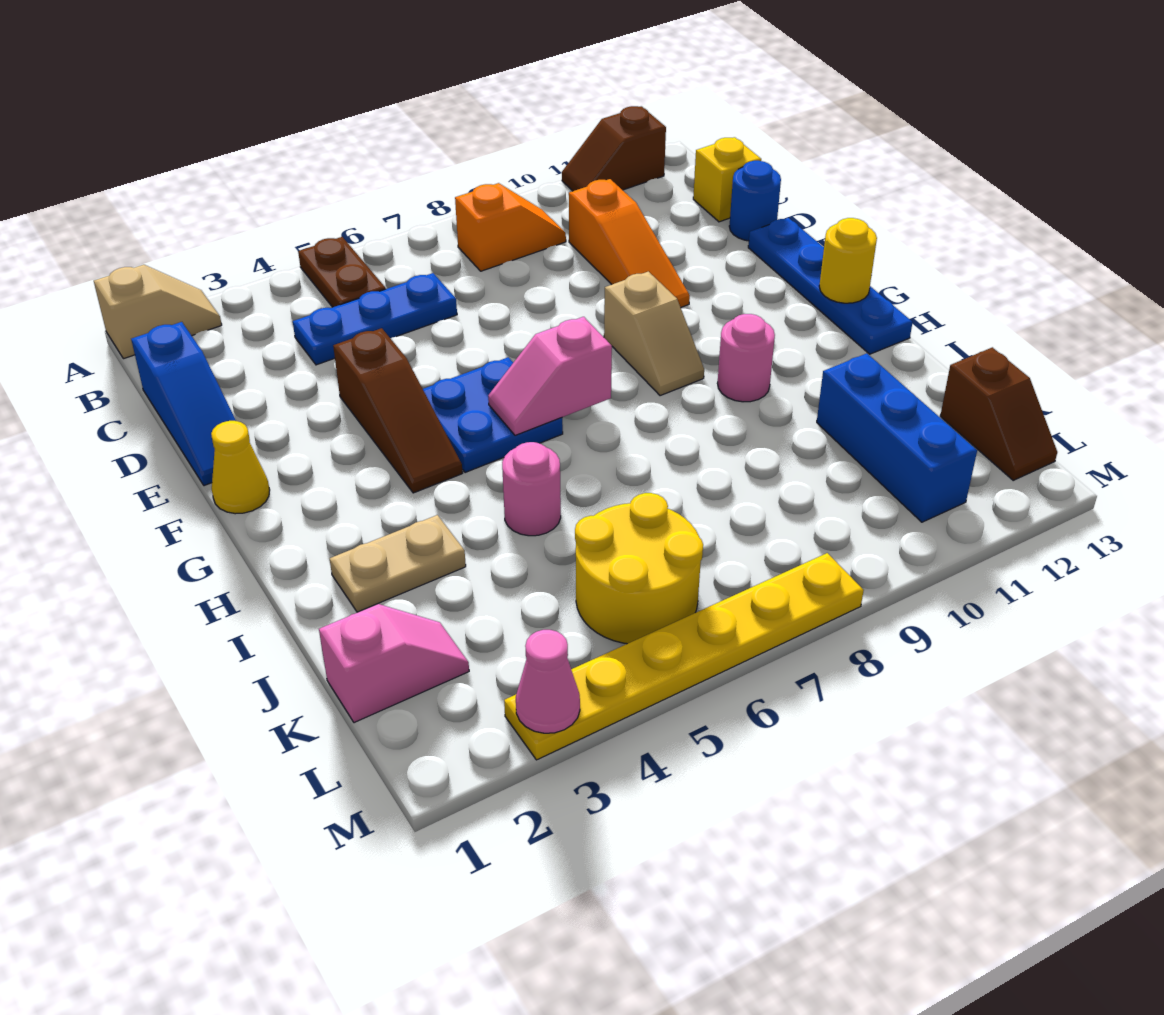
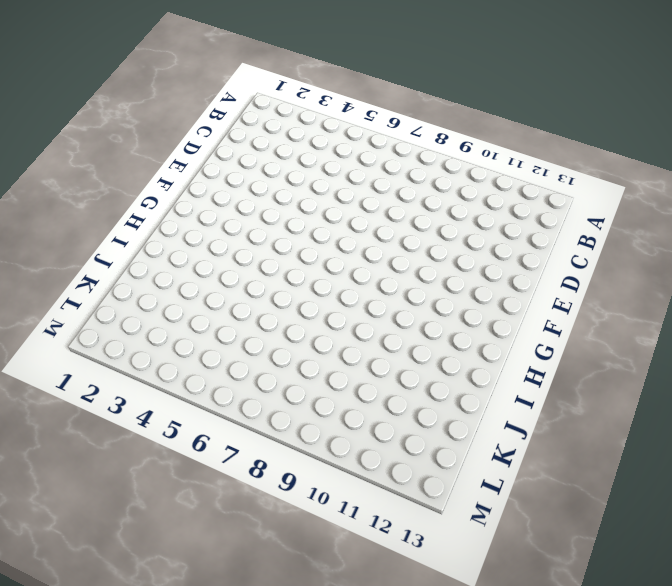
none -> tan 1x2 slope [94,265,222,359]
none -> brown 1x2 plate [298,237,386,307]
none -> brown 1x2 slope [562,106,666,191]

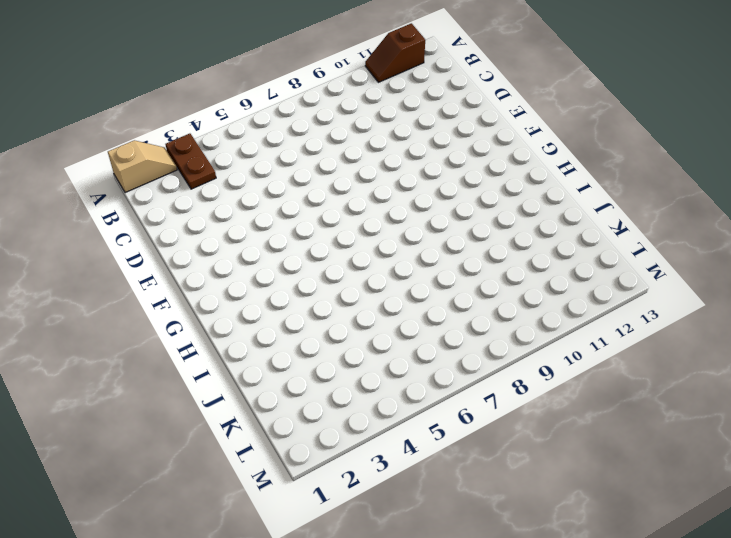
brown 1x2 plate [166,134,216,189] -> brown 1x2 plate moved to [298,237,386,307]
none -> orange 1x2 slope [455,183,566,271]
none -> blue 1x3 slope [131,322,236,486]
none -> blue 1x3 plate [293,273,457,365]

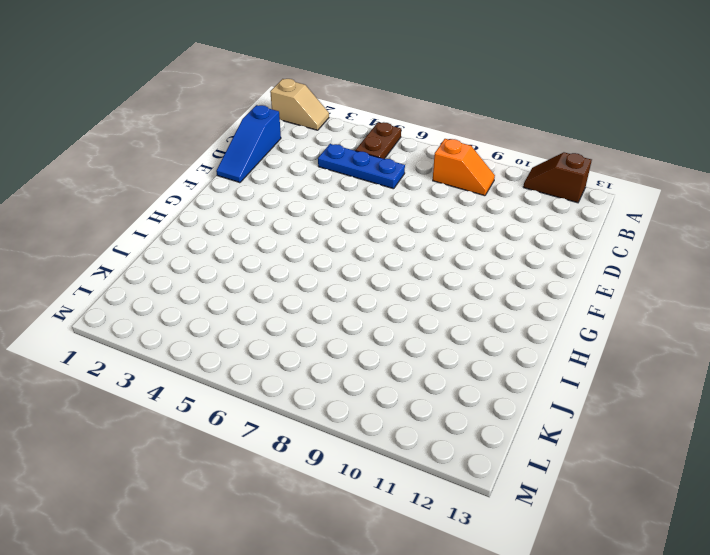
none -> orange 1x3 slope [569,179,690,307]
none -> yellow 1x1 brick [693,137,761,222]
none -> blue 1x1 round brick [729,161,781,241]

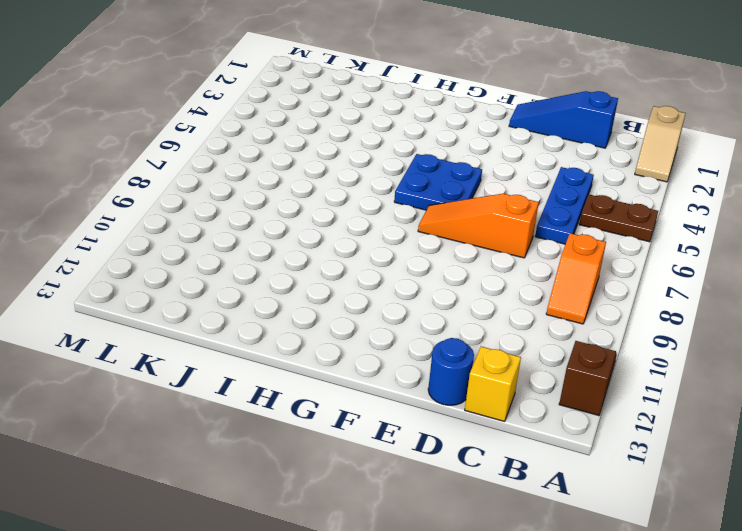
orange 1x3 slope [418,194,539,258] -> orange 1x3 slope moved to [569,179,690,307]
none -> brown 1x3 slope [333,328,463,493]
none -> blue 1x4 plate [748,218,913,354]
none -> yellow 1x1 cone [211,421,270,514]

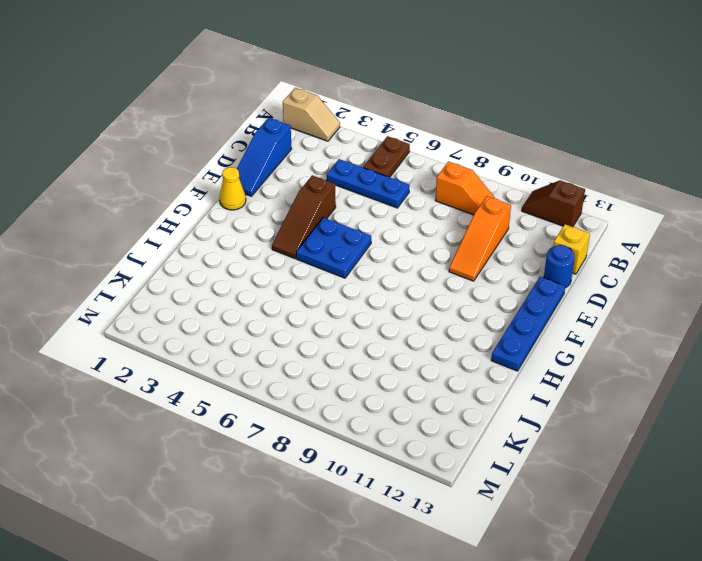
none -> tan 1x2 slope [604,271,704,396]
none -> pink 1x1 round brick [717,314,775,402]
none -> tan 1x2 plate [330,515,466,612]

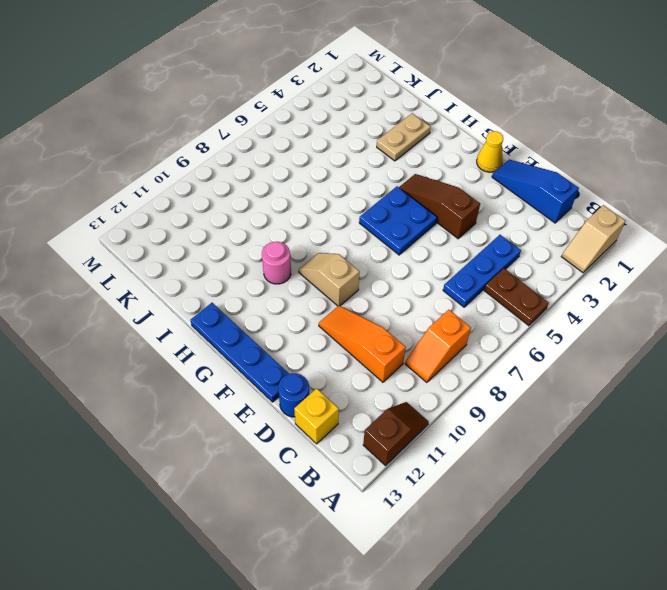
none -> pink 1x1 round brick [502,442,561,536]
none -> blue 1x3 brick [817,353,977,522]
none -> pink 1x2 slope [319,604,469,723]

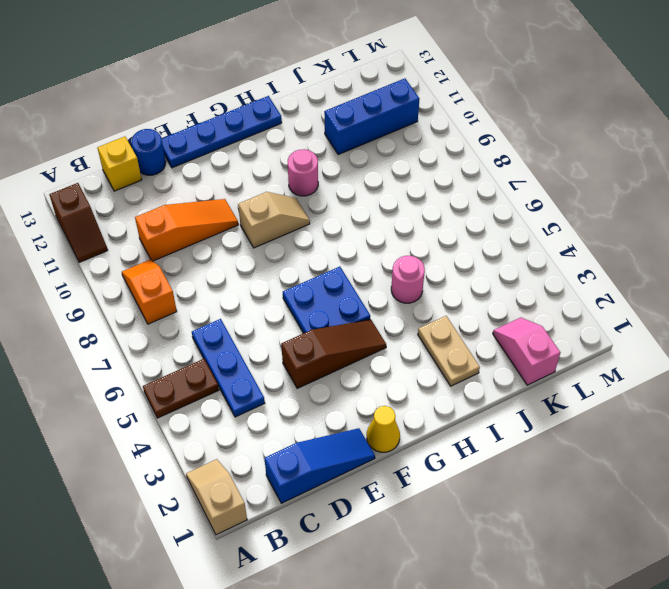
none -> yellow 2x2 round brick [575,493,703,644]
none -> brown 1x2 slope [940,347,1057,480]
none -> yellow 1x6 plate [504,553,864,760]

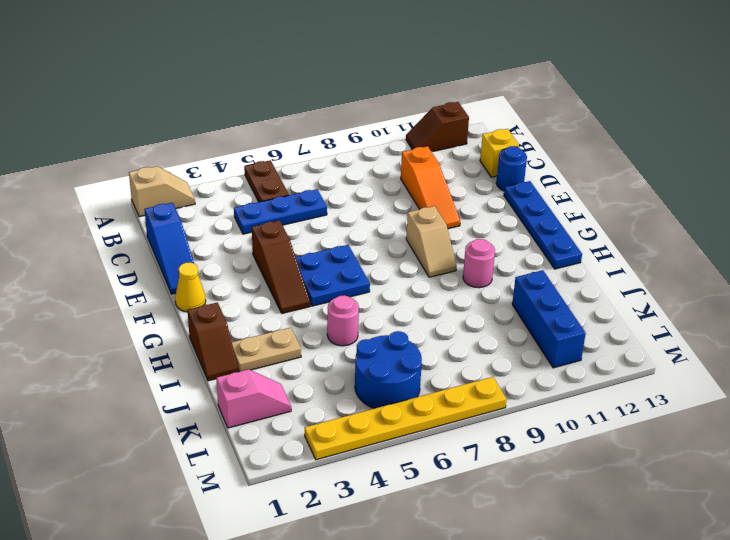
brown 1x2 slope [188,303,238,381] -> brown 1x2 slope moved to [940,347,1057,480]
blue 2x2 round brick [355,331,422,409] -> yellow 2x2 round brick [575,493,703,644]
none -> orange 1x2 slope [455,183,566,271]
none -> pink 1x2 slope [488,317,612,435]
none -> yellow 1x1 round brick [819,218,877,303]

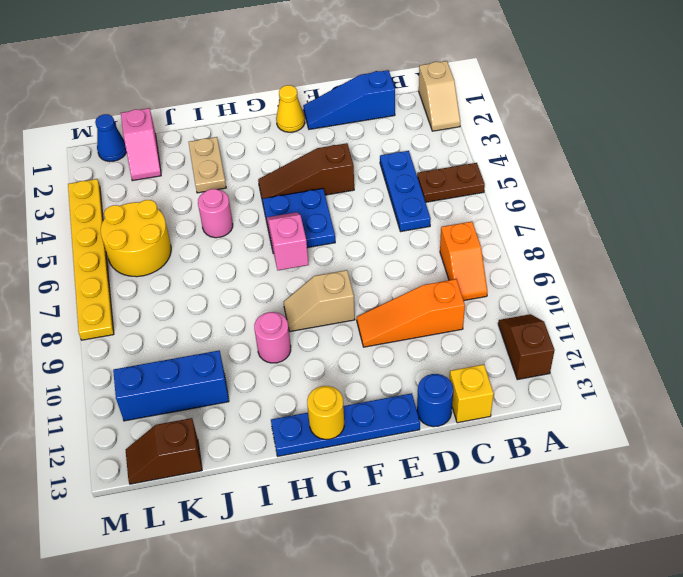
blue 1x1 cone [95,114,127,162] -> none
none -> pink 1x1 cone [516,630,580,733]

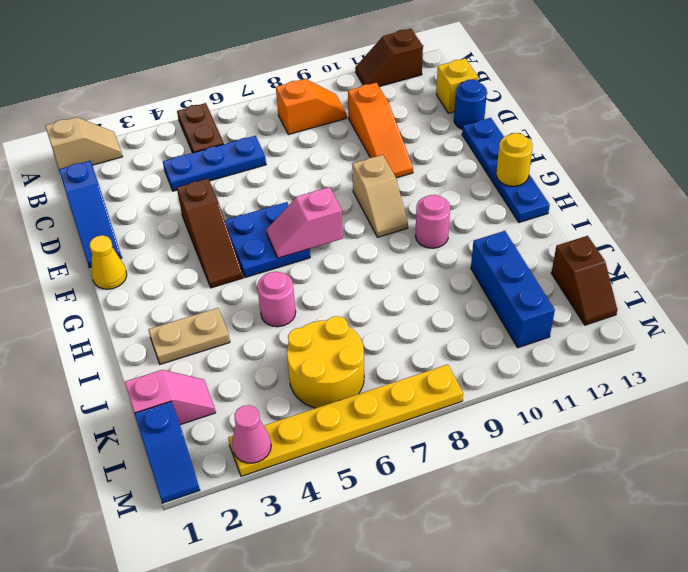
blue 1x2 slope [134,401,200,503] -> none

